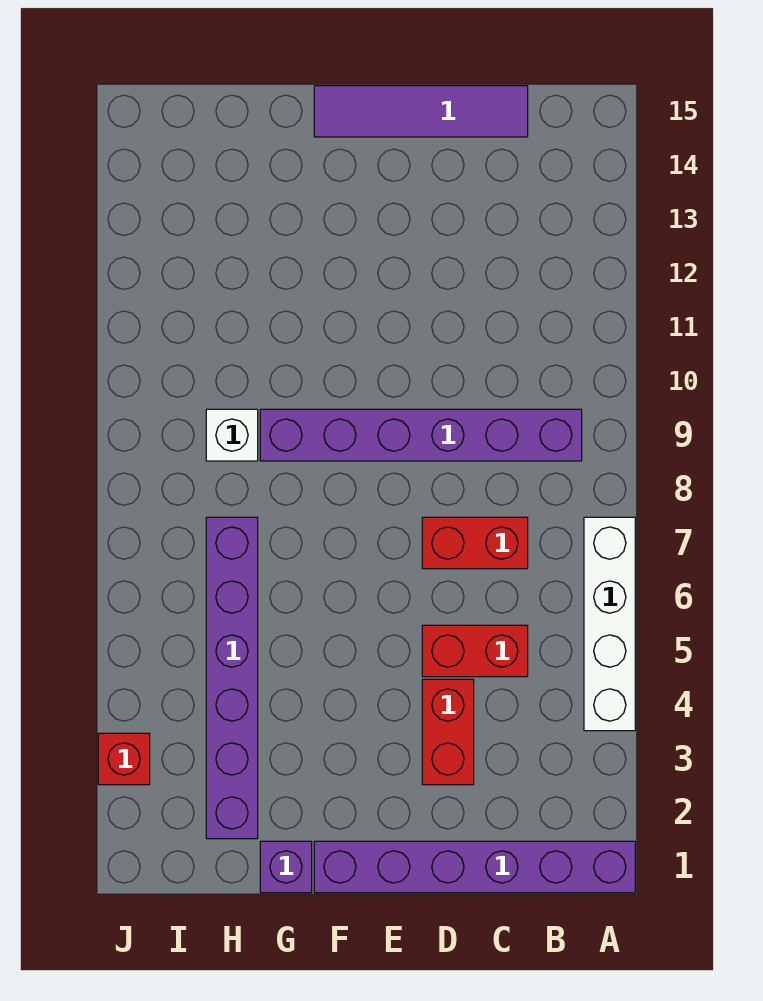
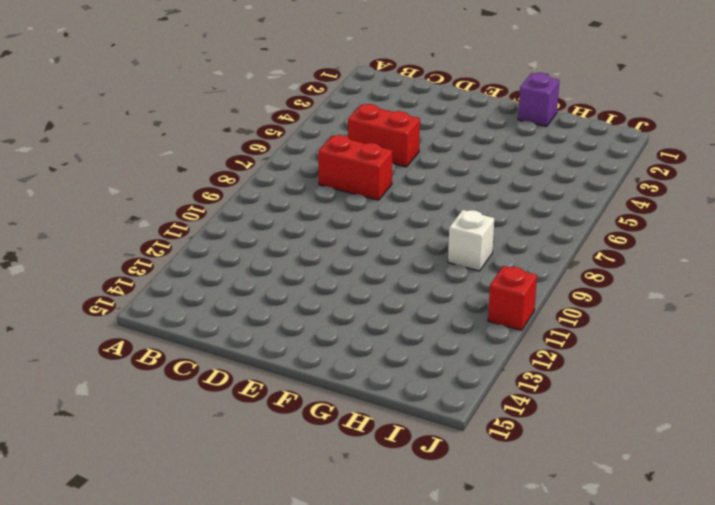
red 1x1 brick [488,266,537,331] -> red 1x1 brick moved to [98,733,150,785]
none -> purple 1x6 brick [314,841,635,893]
none -> white 1x4 brick [584,517,635,731]

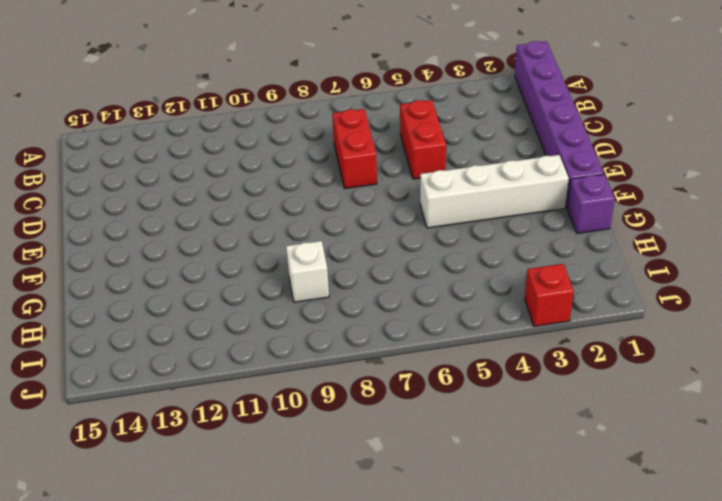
white 1x4 brick [420,155,569,228] -> white 1x4 brick moved to [584,517,635,731]
none -> purple 1x6 brick [260,409,582,461]
none -> purple 1x4 tile [314,86,528,137]

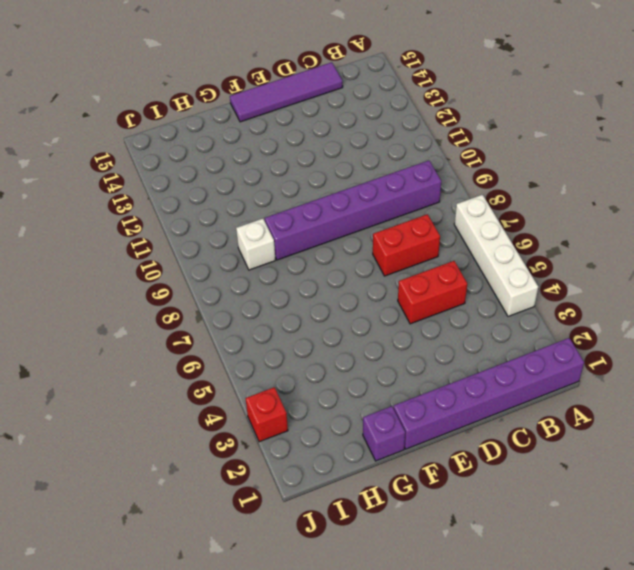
none -> red 1x2 brick [422,679,474,785]
none -> purple 1x6 brick [206,517,258,839]

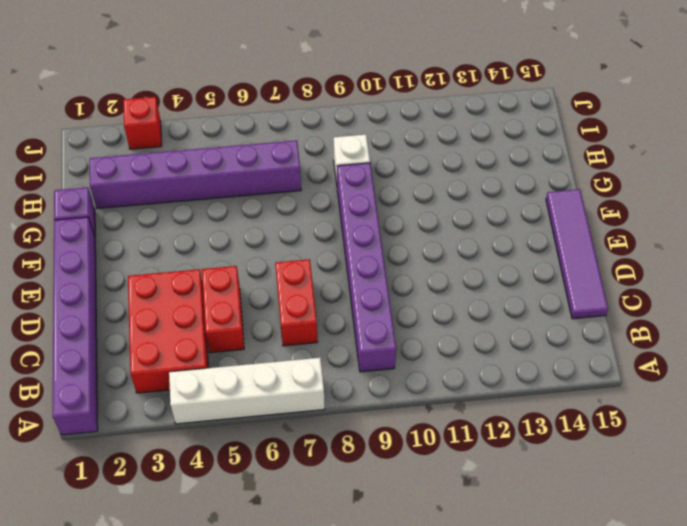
red 2x3 brick [128,269,208,393] -> red 1x2 brick [422,679,474,785]

